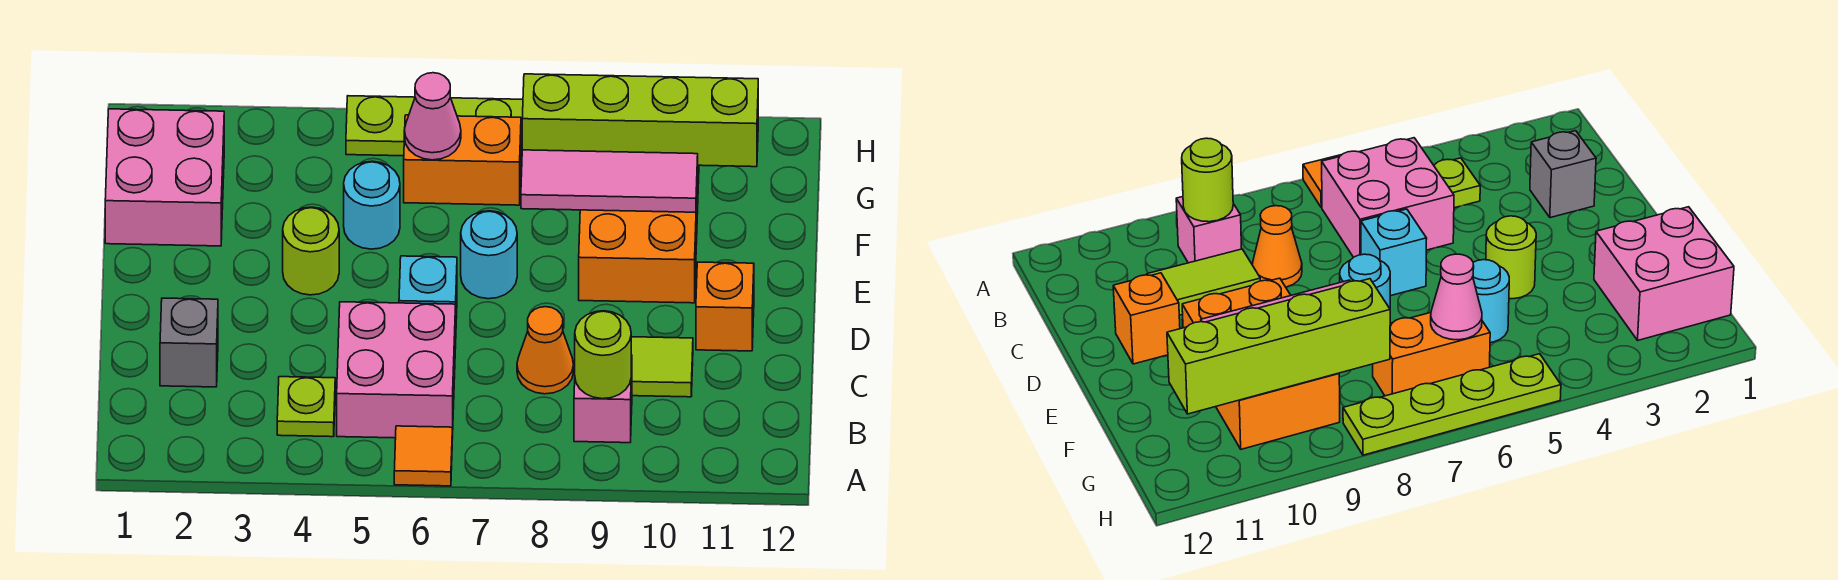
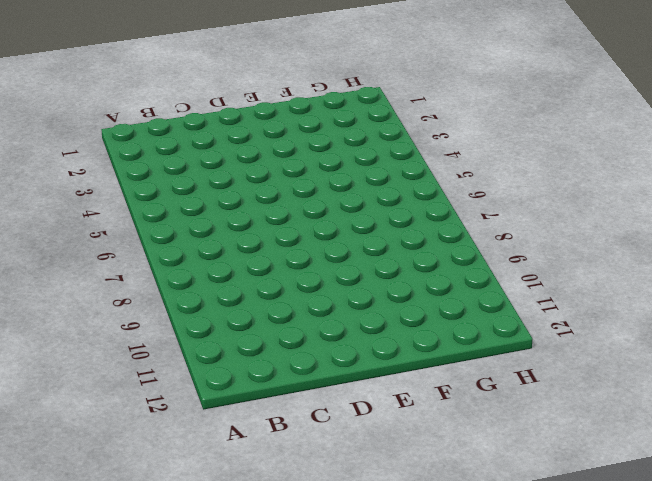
none -> orange 1x1 tile [394,426,452,486]
none -> lime 1x1 plate [277,377,335,437]
none -> pink 2x2 brick [337,302,456,439]

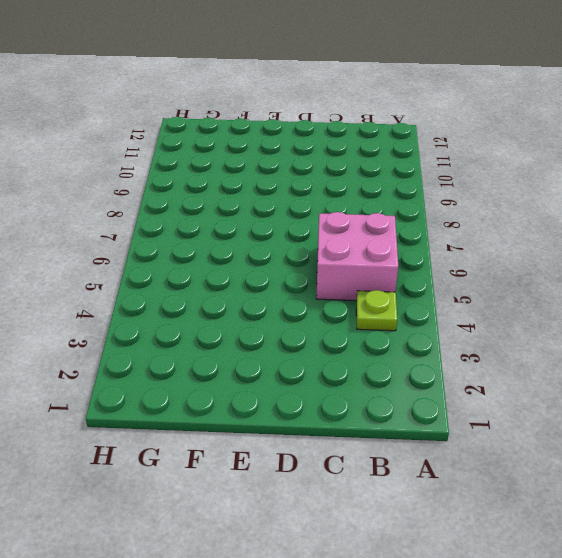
none -> orange 1x1 tile [394,426,452,486]
none -> pink 1x1 brick [574,355,632,443]
none -> grey 1x1 brick [160,298,218,387]

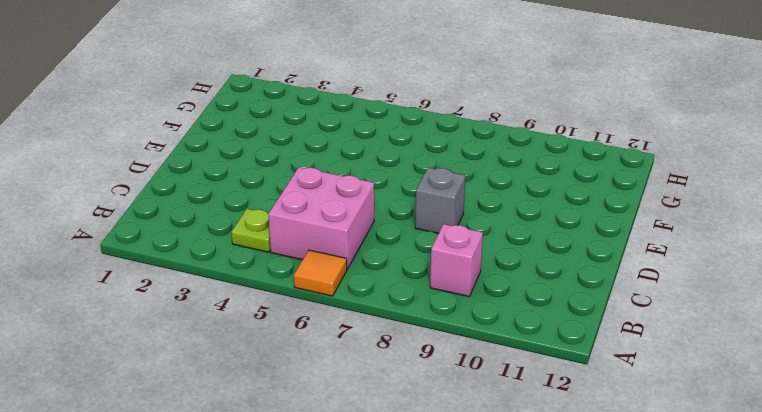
grey 1x1 brick [415,168,465,233] -> grey 1x1 brick moved to [160,298,218,387]
none -> orange 1x1 cone [517,307,574,394]
none -> lime 1x2 tile [631,337,693,397]
none -> cyan 1x1 brick [399,256,457,318]

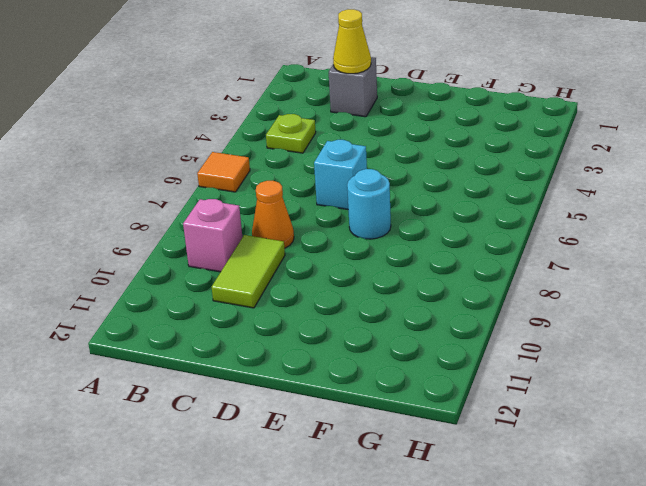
yellow 1x1 cone [333,9,371,74] -> none
none -> pink 2x2 brick [337,302,456,439]
none -> orange 1x1 brick [696,262,754,351]
none -> lime 1x1 round brick [283,207,339,295]

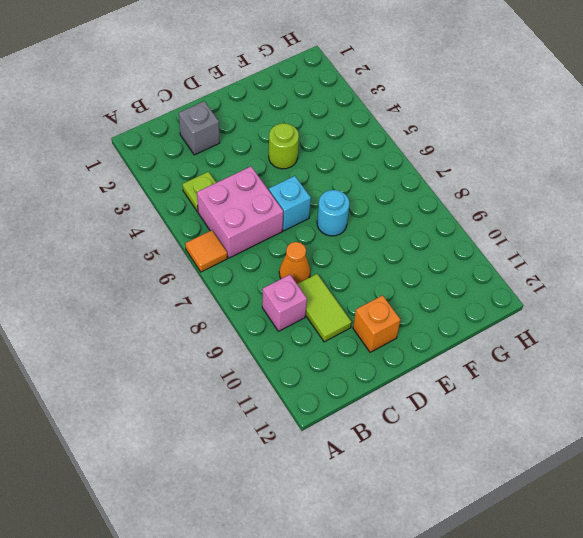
none -> orange 2x3 brick [579,165,699,303]
none -> pink 2x2 brick [105,109,224,246]
none -> cyan 1x1 round brick [344,161,400,249]

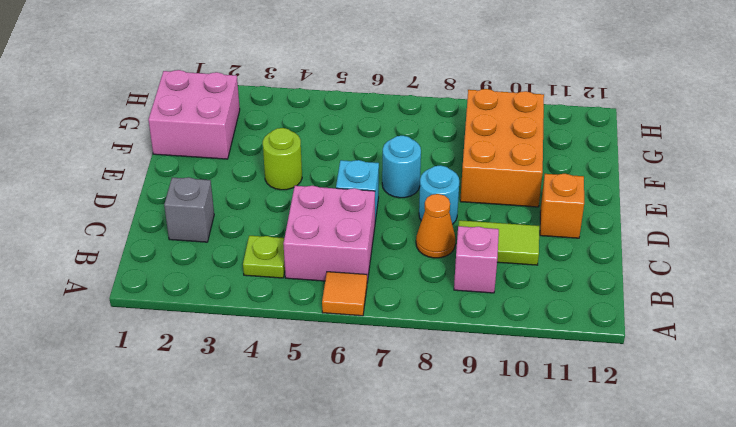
cyan 1x1 round brick [419,165,459,224] -> cyan 1x1 round brick moved to [344,161,400,249]
none -> orange 1x2 brick [404,115,521,205]
none -> lime 1x4 plate [346,96,523,158]
none -> lime 1x1 round brick [575,311,631,399]

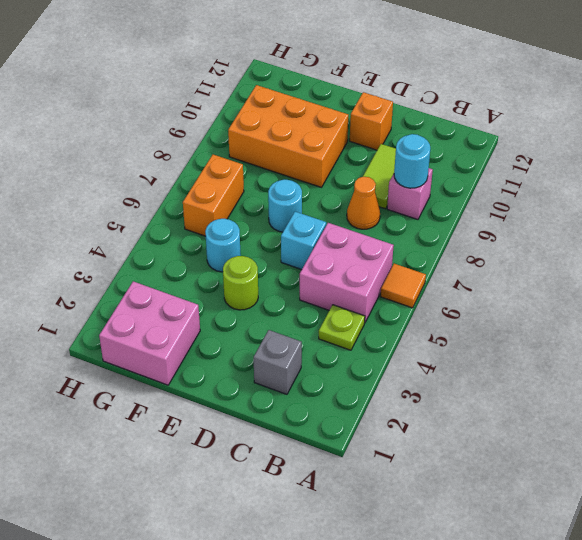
cyan 1x1 round brick [394,134,430,188] -> lime 1x1 round brick [575,311,631,399]
none -> lime 1x4 plate [346,96,523,158]
none -> pink 1x3 tile [521,150,698,212]
none -> pink 1x1 cone [404,73,461,160]

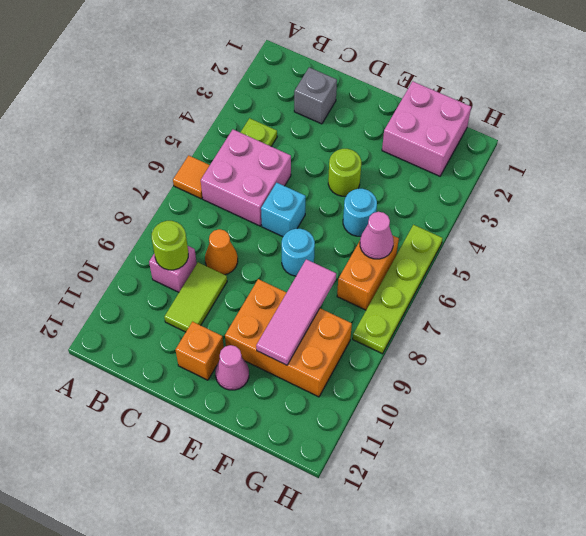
pink 1x1 cone [215,345,249,390] -> none
none -> lime 1x4 brick [522,74,758,167]

